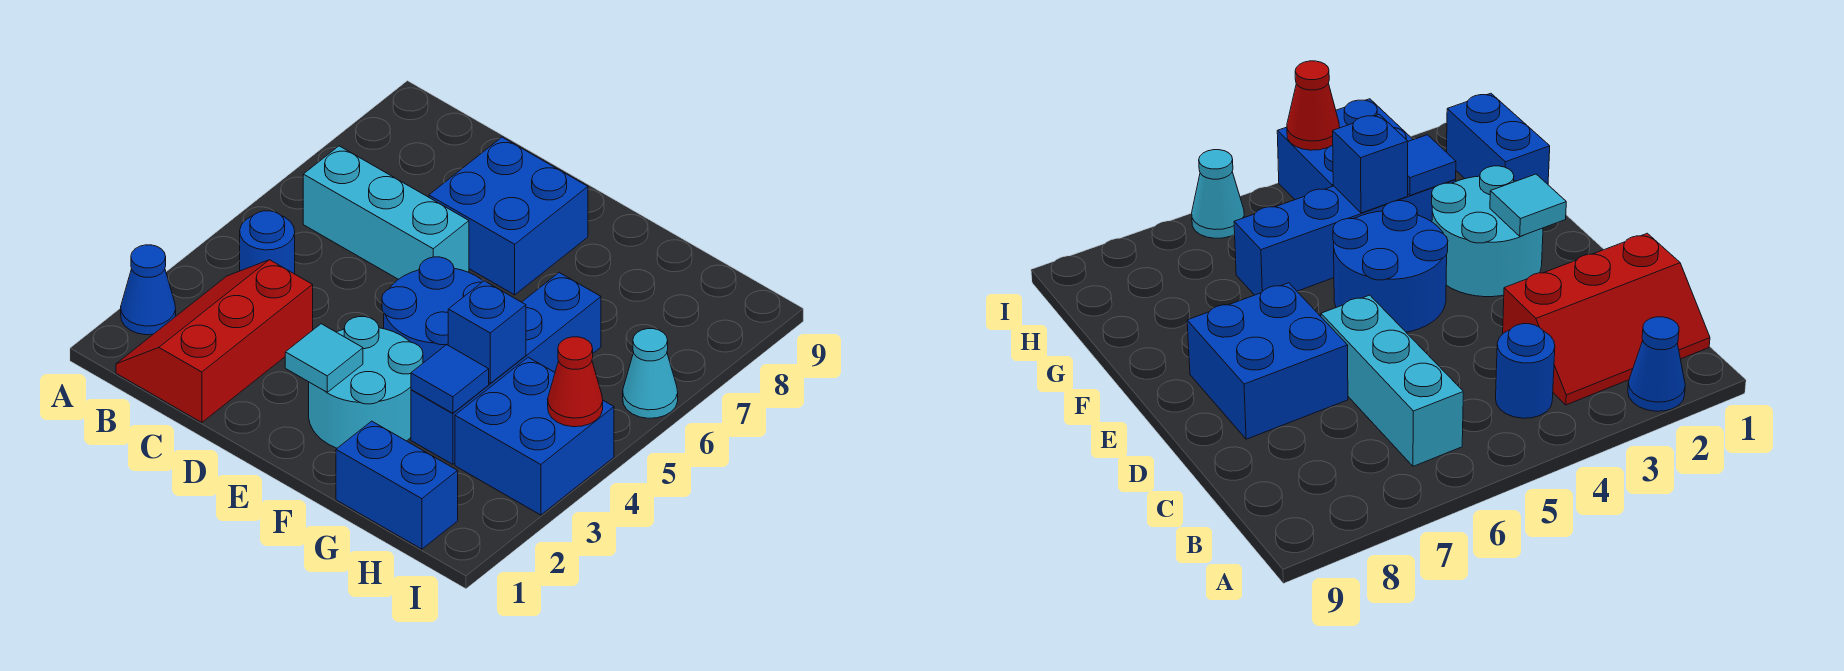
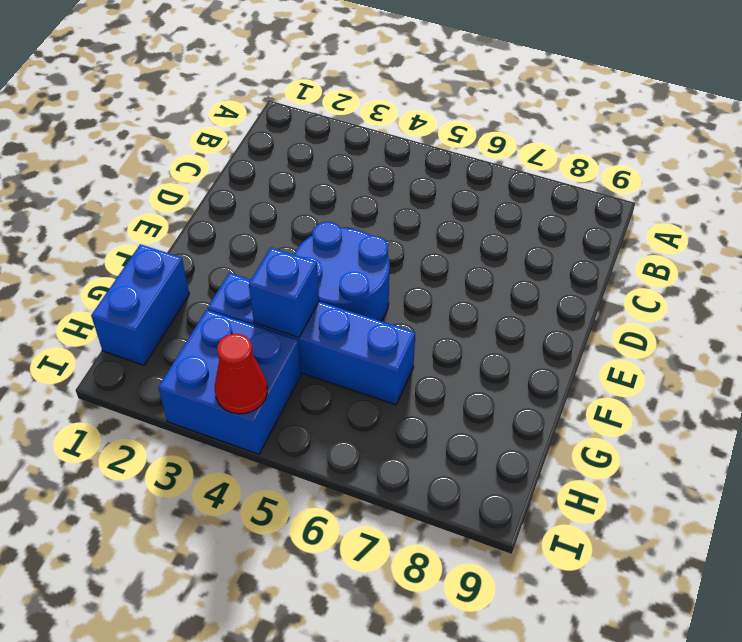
none -> blue 1x1 cone [121,245,176,335]
none -> red 2x3 slope [116,260,313,423]
none -> blue 1x1 round brick [240,211,295,274]

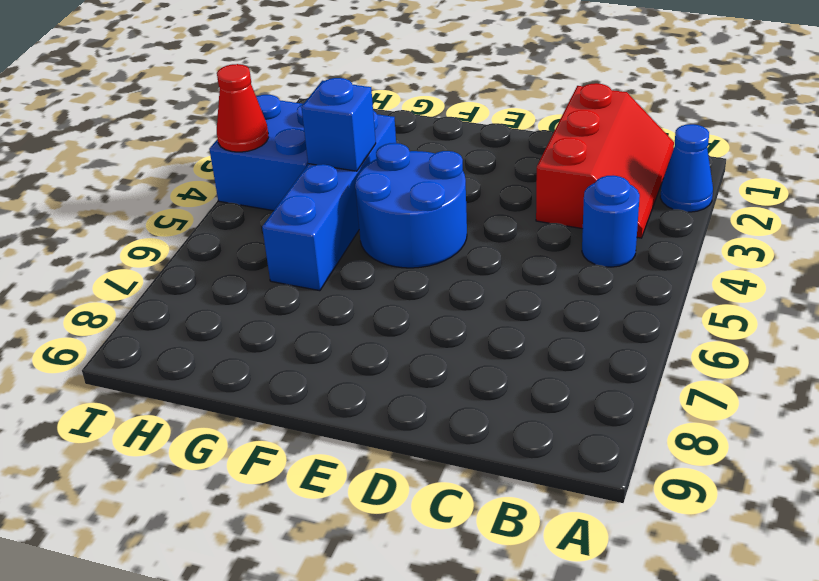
none -> cyan 1x3 brick [303,146,469,279]
none -> blue 2x2 brick [429,137,588,295]
none -> cyan 2x2 round brick [309,317,423,448]

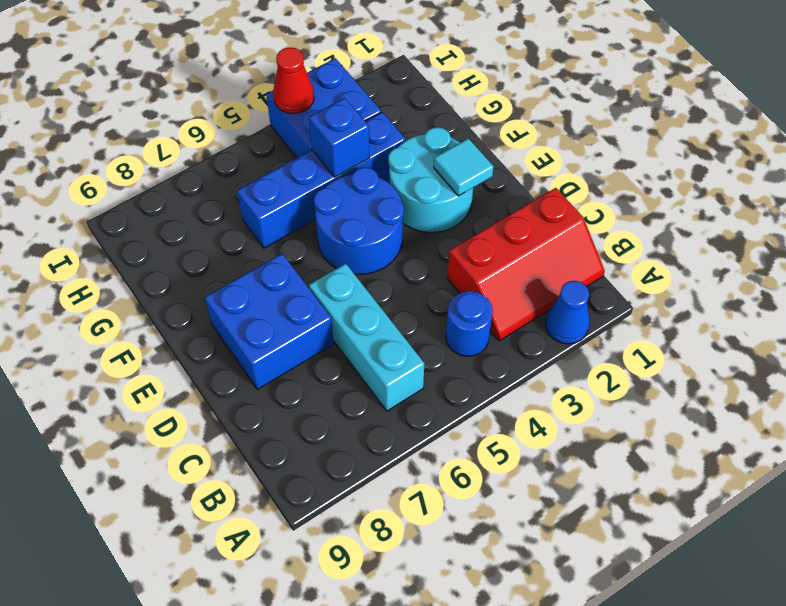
none -> blue 1x2 brick [336,421,458,549]
none -> cyan 1x1 cone [623,329,678,418]
none -> blue 1x1 tile [411,345,489,413]

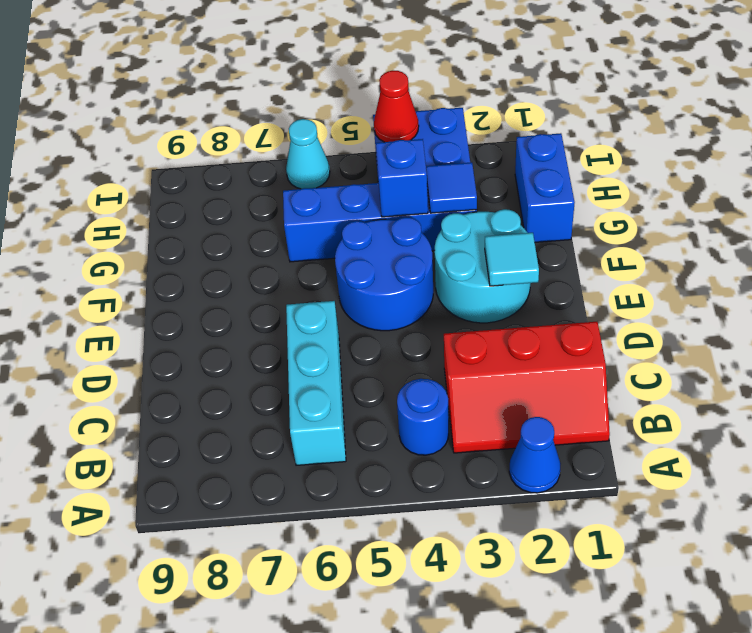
none -> blue 2x2 brick [429,137,588,295]

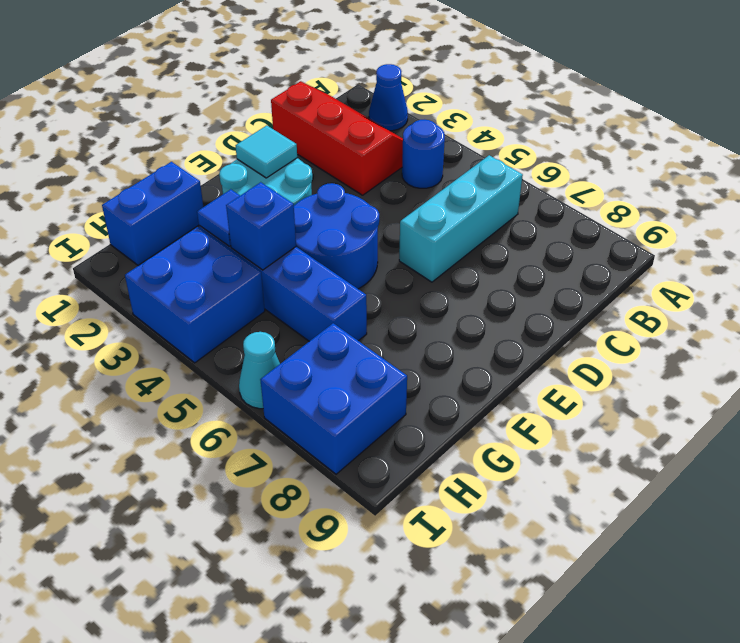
blue 2x2 brick [260,323,407,474] -> blue 2x2 brick moved to [429,137,588,295]
none -> red 1x1 cone [548,337,603,427]

